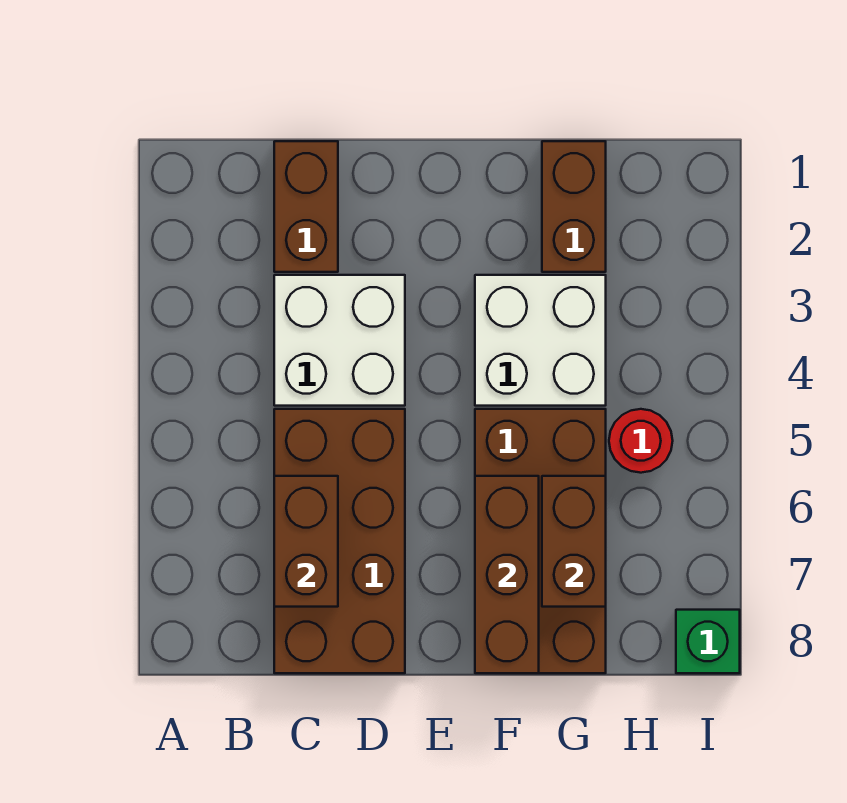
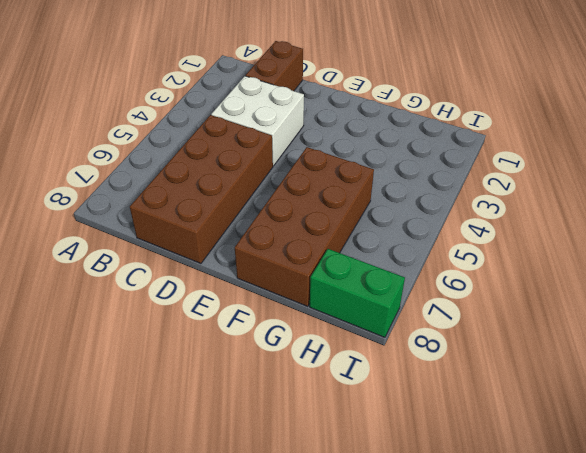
green 1x2 brick [310,249,405,337] -> green 1x1 brick [676,610,740,673]
none -> white 2x2 brick [475,275,606,406]
none -> brown 1x2 brick [542,141,606,272]

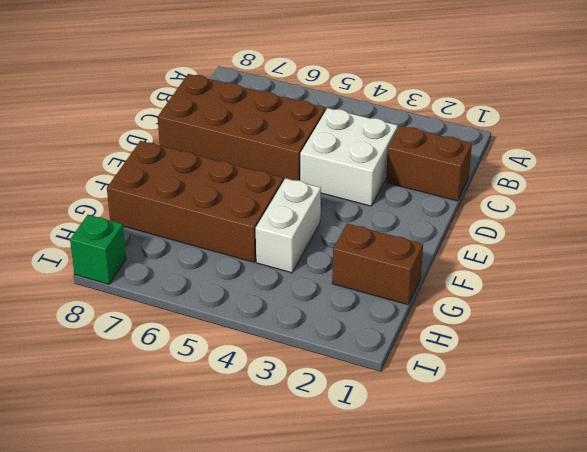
white 1x2 brick [256,178,321,273] -> white 2x2 brick [475,275,606,406]
none -> red 1x1 round brick [609,409,673,473]
none -> brown 1x2 brick [274,476,338,607]

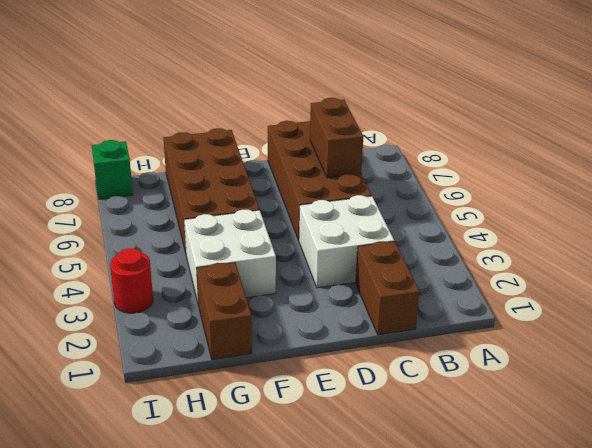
red 1x1 round brick [110,248,153,313] -> red 1x1 round brick moved to [609,409,673,473]
none -> brown 1x3 brick [475,476,539,673]
none -> brown 1x2 brick [542,476,606,607]

